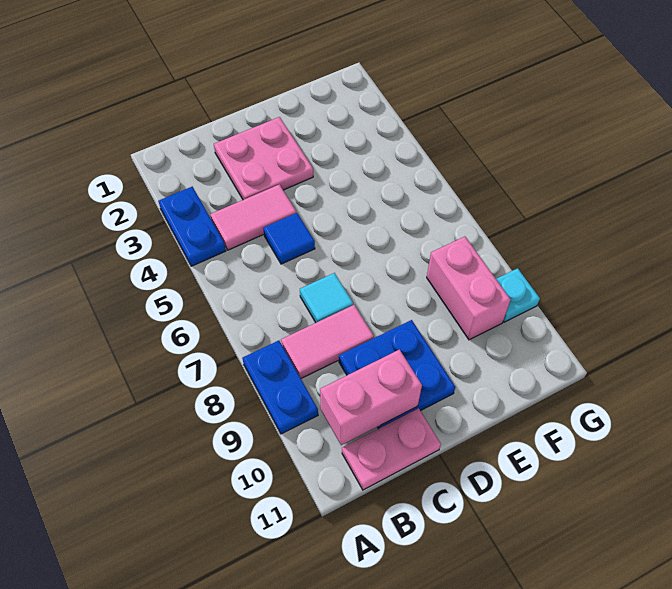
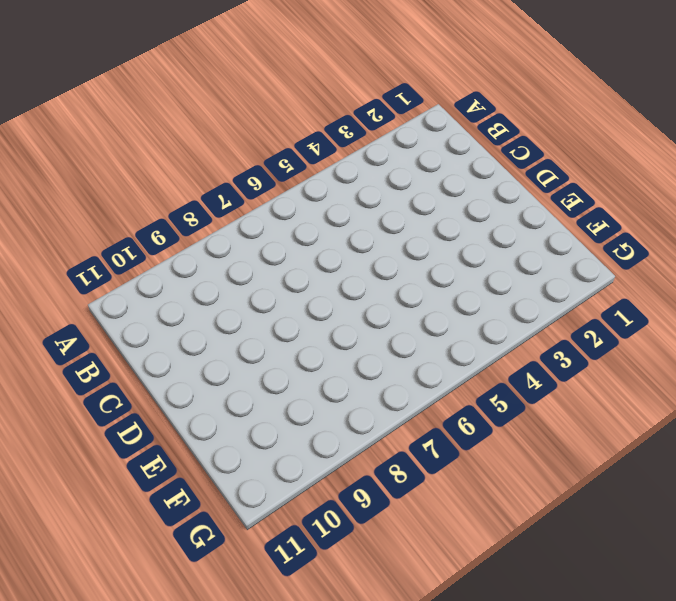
none -> blue 1x2 plate [158,187,226,266]
none -> blue 1x2 plate [242,341,318,434]
none -> pink 1x2 tile [210,185,296,250]

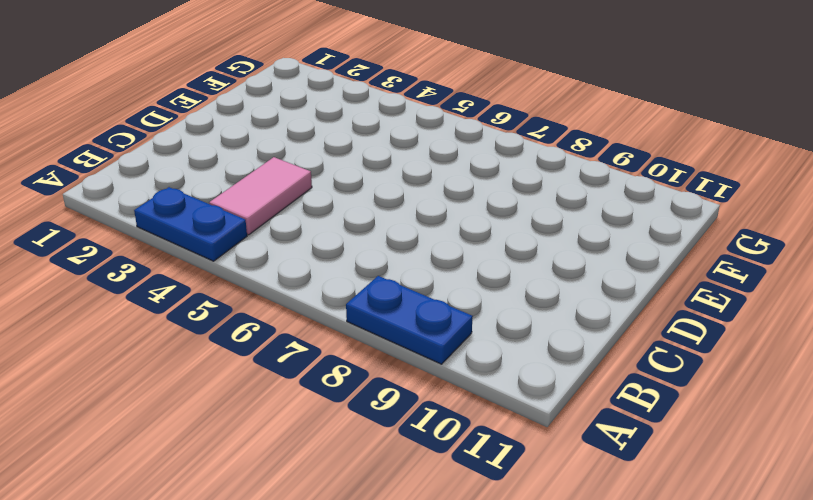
none -> pink 1x2 tile [281,305,374,378]
none -> pink 1x2 plate [342,408,441,490]
none -> pink 2x2 plate [214,117,313,200]

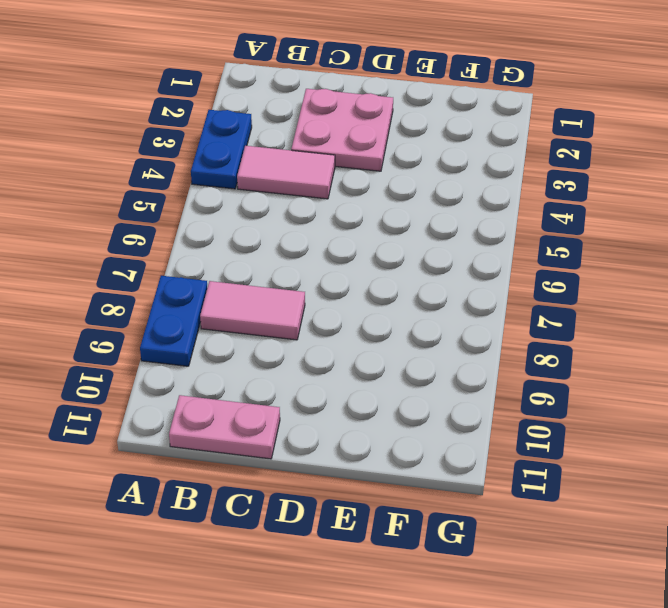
none -> blue 1x1 tile [263,213,315,264]
none -> cyan 1x1 tile [300,273,353,323]
none -> blue 2x2 plate [339,320,455,429]

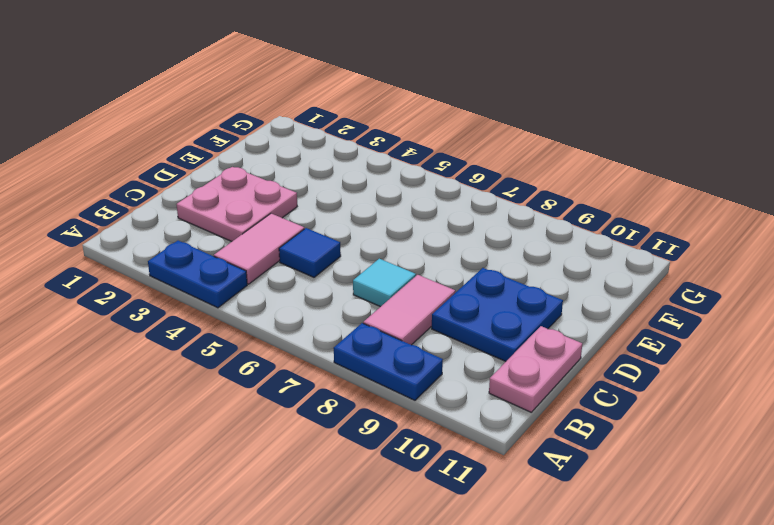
none -> pink 1x2 brick [427,237,511,340]
none -> cyan 1x1 plate [496,268,540,322]
none -> pink 1x2 brick [320,350,422,445]

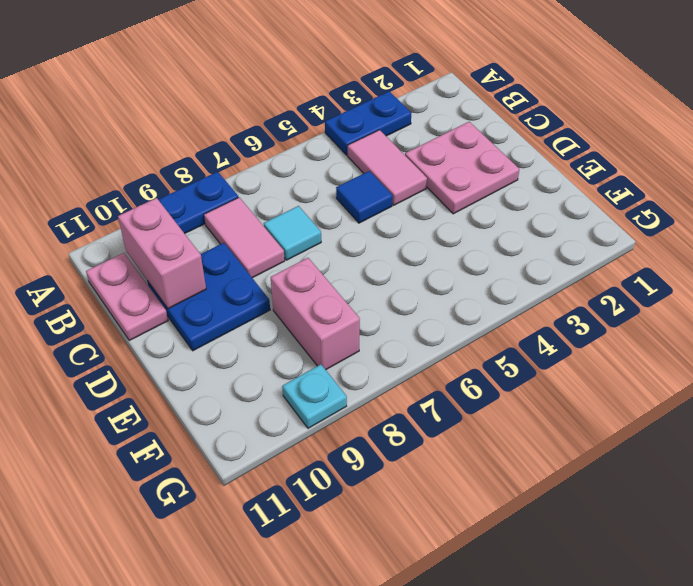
pink 1x2 brick [271,258,360,370] -> pink 1x2 brick turned to [427,237,511,340]

